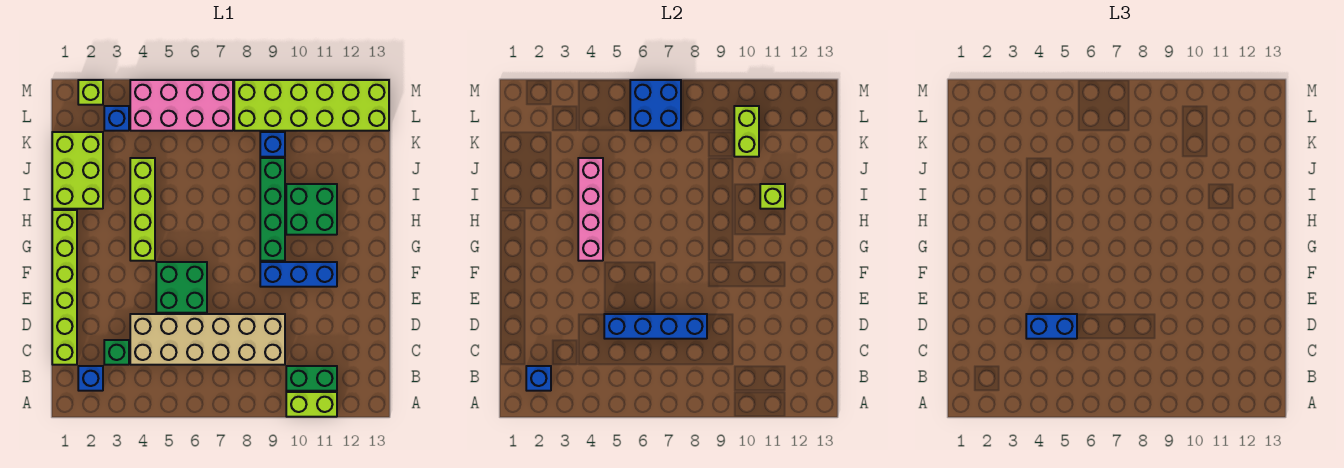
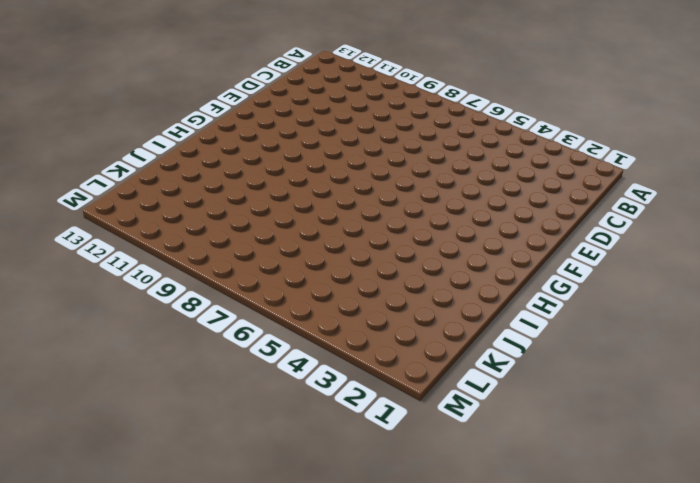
none -> lime 1x2 brick [286,392,337,417]
none -> blue 1x1 brick [78,366,103,391]
none -> green 1x2 brick [286,366,337,391]

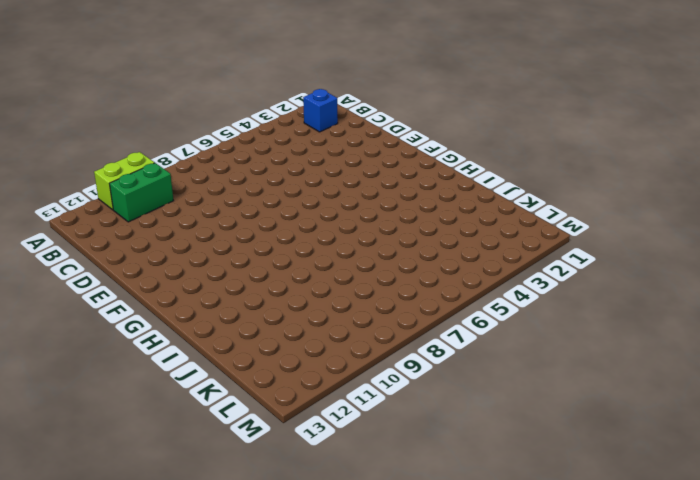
none -> lime 1x6 brick [52,210,77,365]
none -> green 1x1 brick [104,340,129,365]
none -> tan 2x6 brick [130,314,285,365]

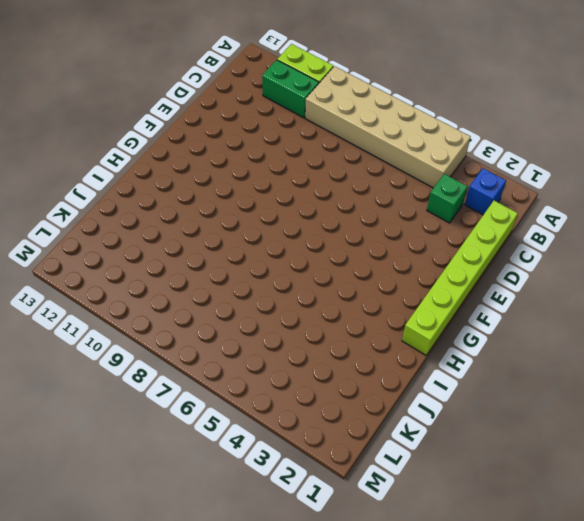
tan 2x6 brick [305,66,471,188] -> tan 2x6 brick moved to [130,314,285,365]
none -> green 2x2 brick [156,262,207,313]
none -> blue 1x3 brick [260,262,337,287]
none -> lime 1x4 brick [130,158,155,261]

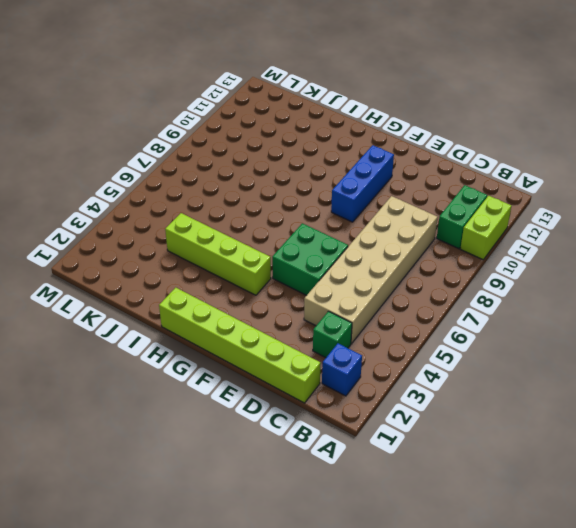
none -> green 1x4 brick [260,158,285,261]
none -> green 2x2 brick [286,184,337,235]
none -> lime 2x3 brick [52,132,103,209]

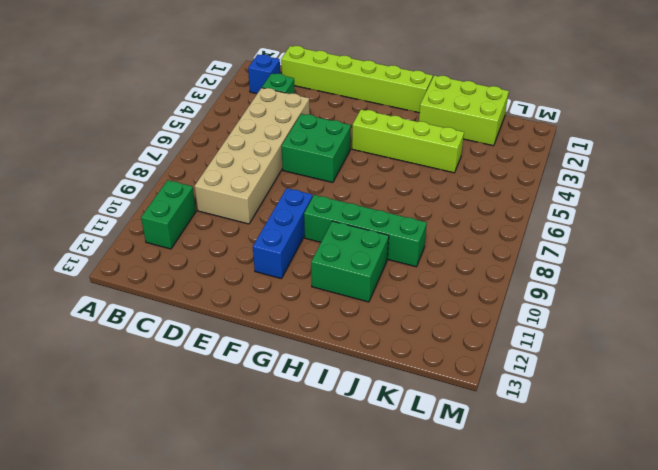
none -> lime 1x2 brick [286,392,337,417]
none -> blue 1x1 brick [260,132,285,157]
none -> blue 1x1 brick [104,106,129,131]

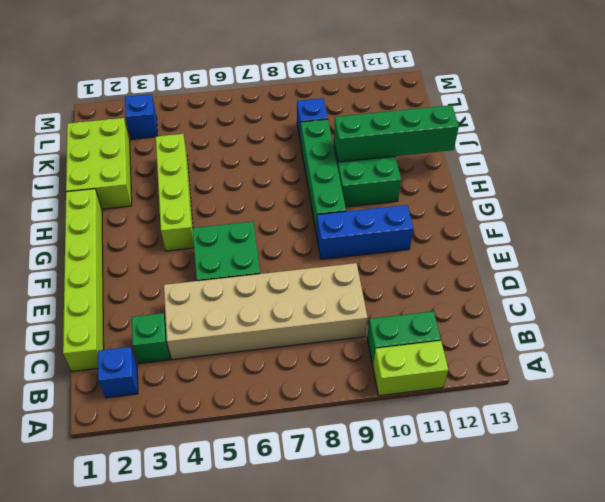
green 1x4 brick [334,105,459,162] -> lime 1x1 brick [760,184,785,209]
none -> pink 2x4 brick [130,80,233,131]
none -> lime 2x6 brick [234,80,389,131]
none -> lime 1x1 brick [78,80,103,105]

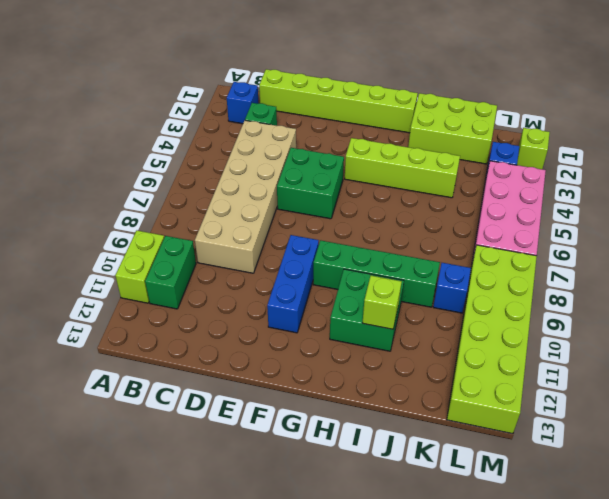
none -> blue 1x1 brick [526,366,551,391]
none -> blue 1x4 brick [604,314,707,339]
none -> pink 1x4 brick [578,158,603,261]

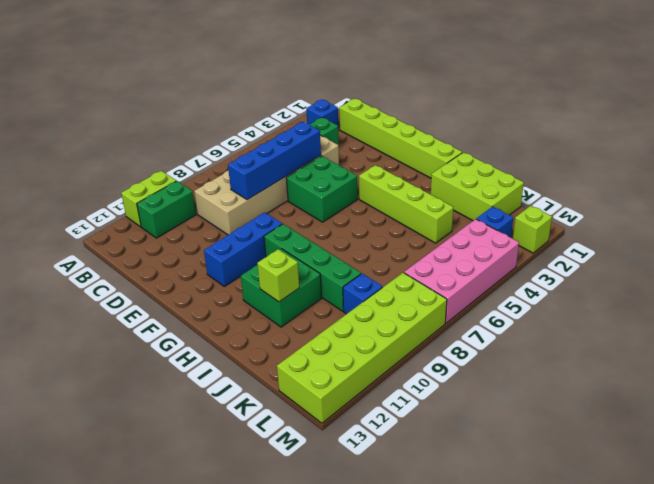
none -> blue 1x1 brick [526,366,551,391]
none -> pink 1x4 brick [578,158,603,261]
none -> lime 1x2 brick [734,106,759,157]

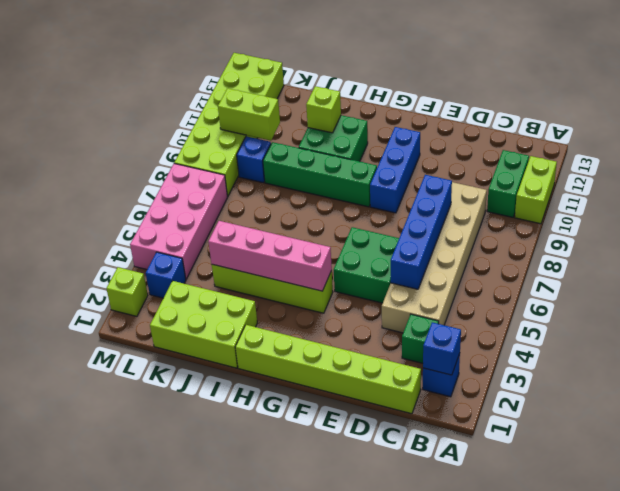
none -> blue 2x2 brick [630,80,681,131]
none -> blue 1x2 brick [1026,314,1077,339]

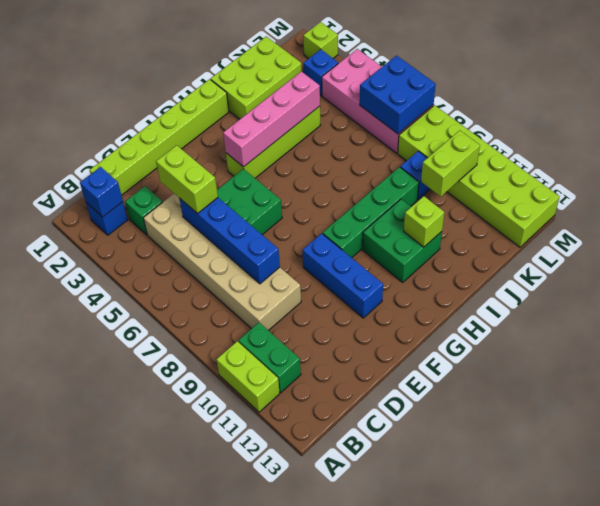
lime 1x2 brick [156,145,218,214] -> blue 1x2 brick [1026,314,1077,339]

